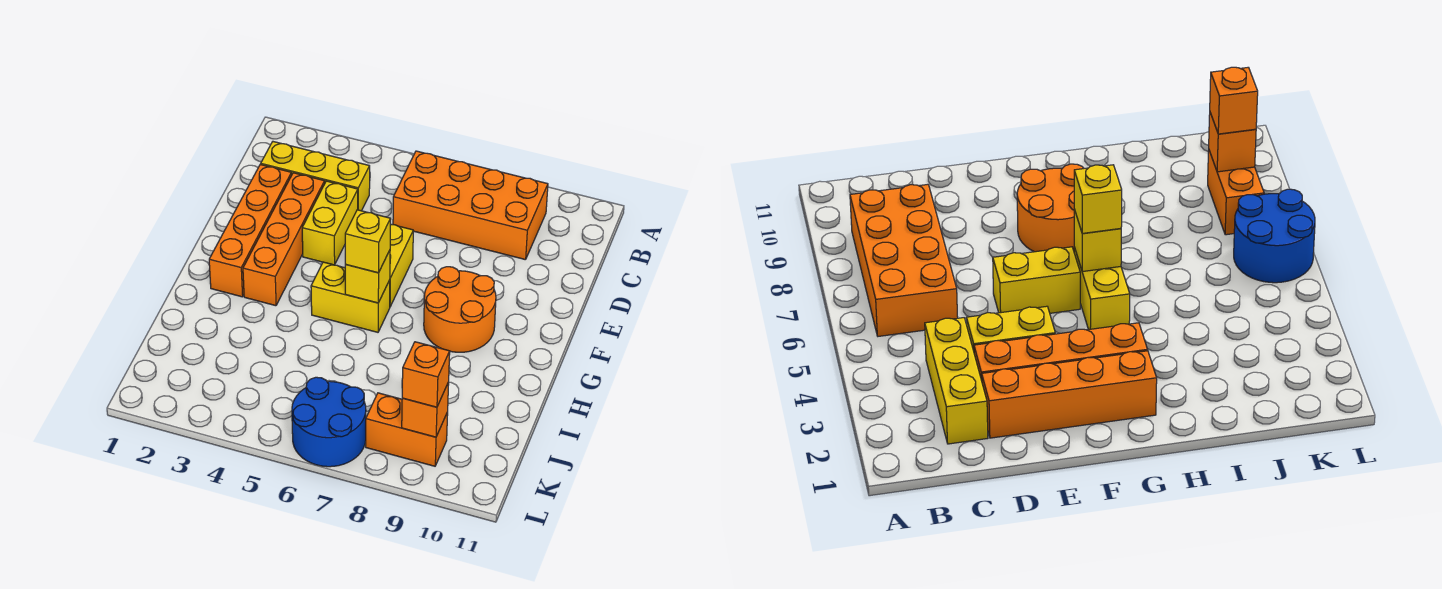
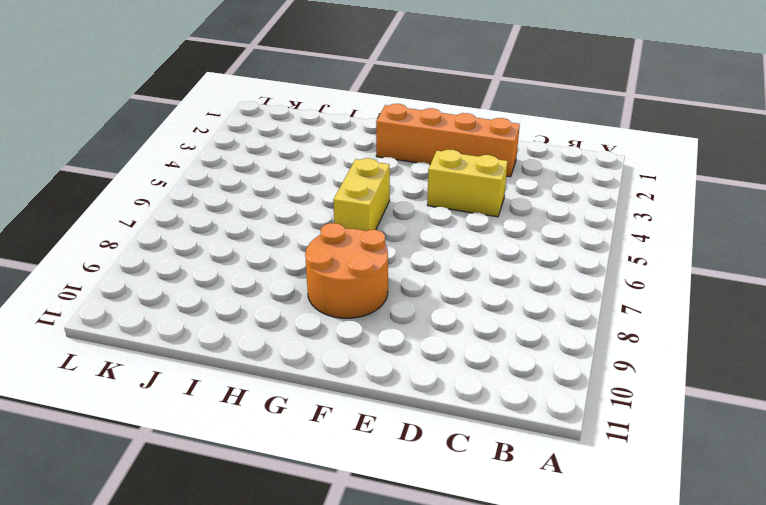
none -> orange 2x4 brick [393,151,548,260]
none -> yellow 1x3 brick [261,142,370,211]
none -> orange 1x4 brick [243,173,325,306]

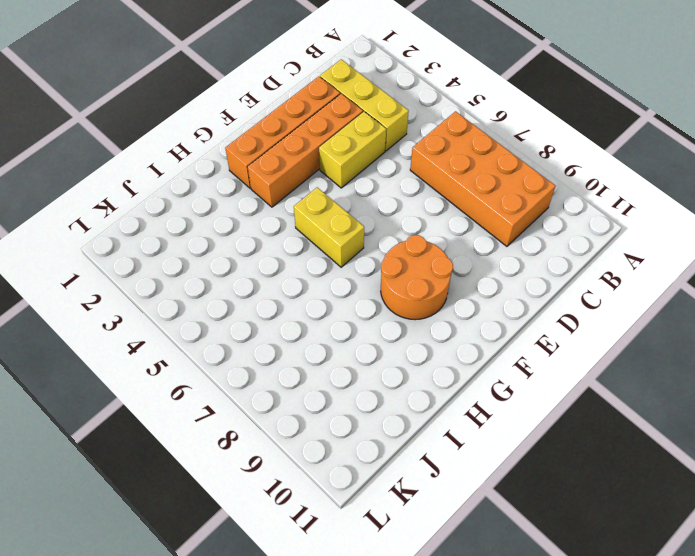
none -> yellow 1x2 brick [390,225,413,307]
none -> blue 2x2 round brick [292,377,366,467]
none -> orange 1x2 brick [366,393,448,466]

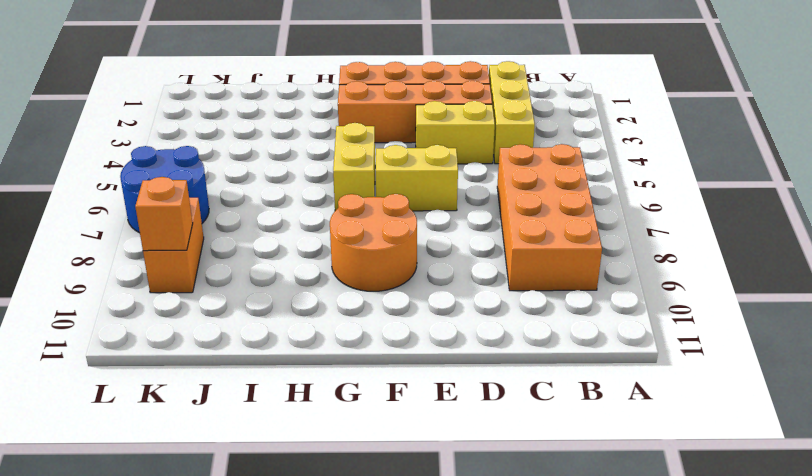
none -> yellow 1x1 brick [345,250,390,303]
none -> yellow 1x1 brick [345,210,391,273]
none -> orange 1x1 brick [402,342,450,407]

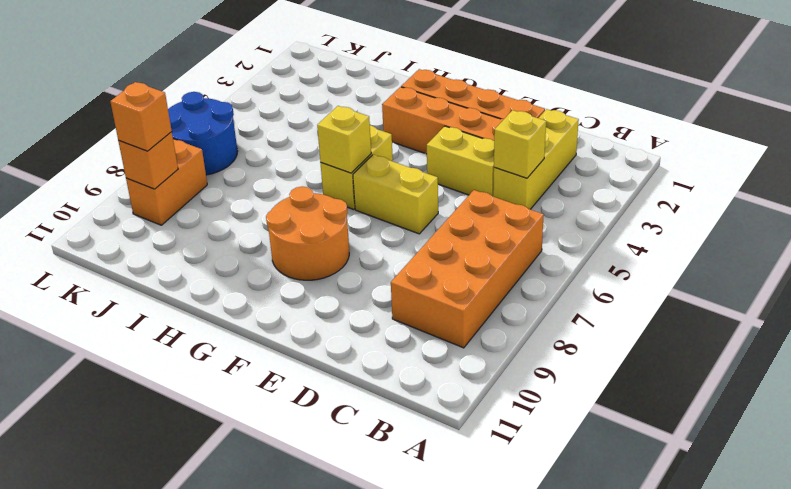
yellow 1x1 brick [494,110,546,178] -> yellow 1x1 brick moved to [345,210,391,273]

